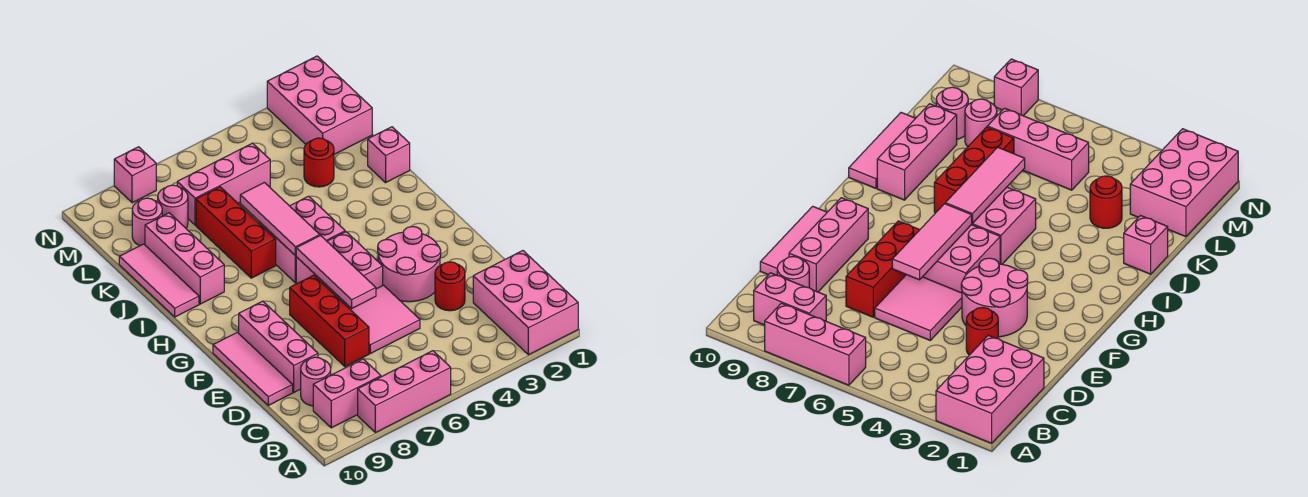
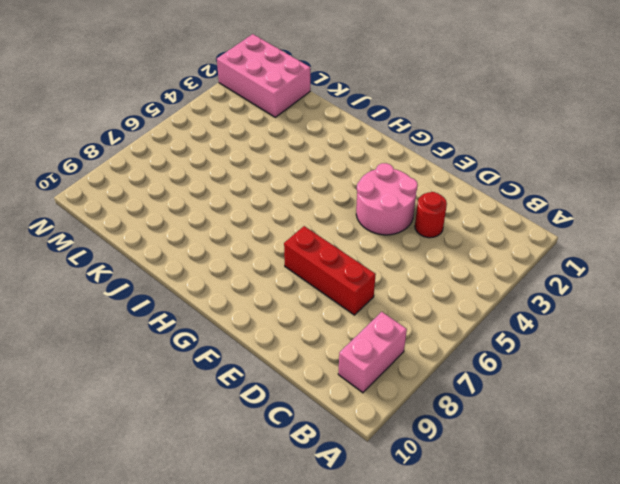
none -> pink 2x3 brick [473,251,578,355]
none -> pink 1x3 brick [358,351,451,433]
none -> pink 1x1 round brick [301,357,331,406]

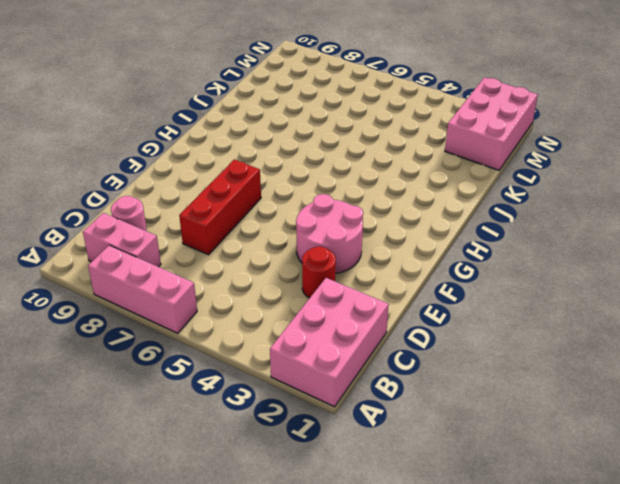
none -> pink 2x2 tile [345,285,420,354]
none -> pink 1x3 brick [239,301,318,392]
none -> pink 1x3 tile [213,332,293,405]

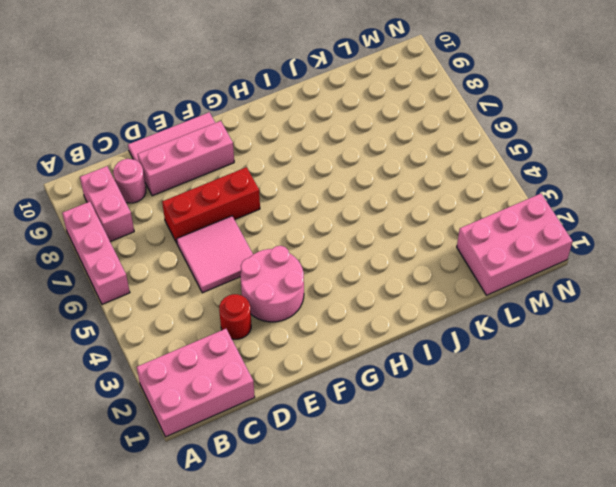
none -> pink 2x2 brick [296,232,383,304]
none -> pink 2x2 brick [259,196,345,283]
none -> red 1x3 brick [196,187,276,278]

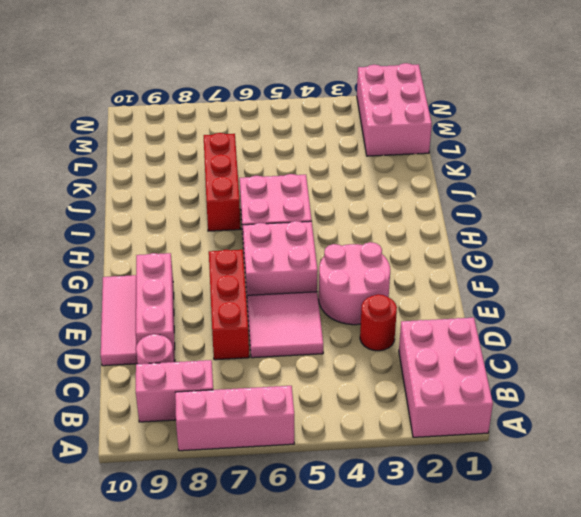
none -> pink 1x3 brick [145,213,224,304]
none -> pink 1x3 tile [119,244,199,317]
none -> pink 1x1 brick [368,127,410,183]

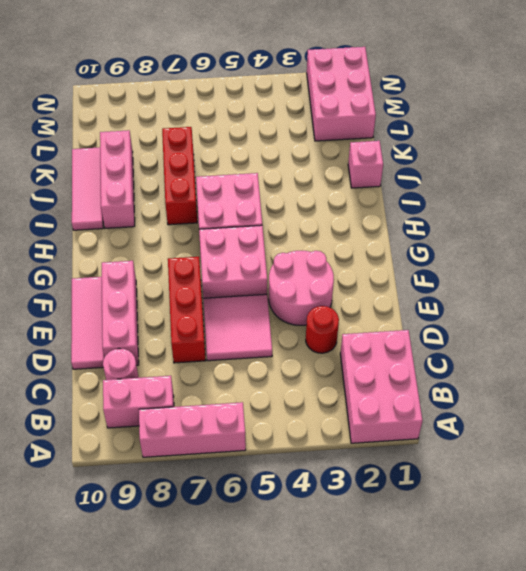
none -> red 1x1 round brick [304,138,334,187]
none -> pink 1x3 brick [177,143,270,225]
none -> pink 1x1 round brick [158,185,188,228]

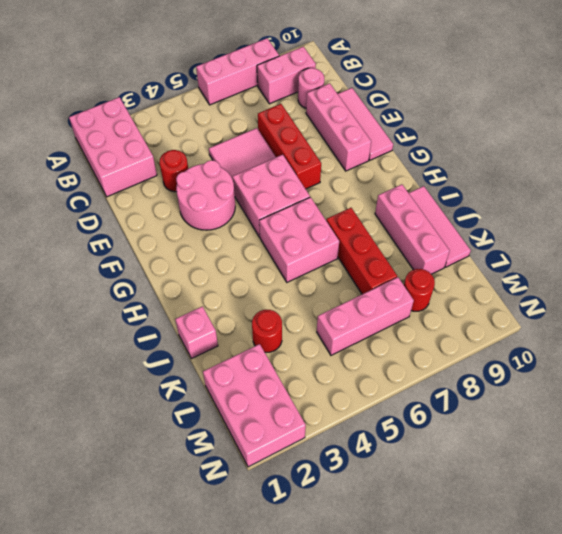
red 1x1 round brick [404,269,435,311] -> pink 1x1 round brick [158,185,188,228]
none -> pink 1x1 round brick [132,198,162,246]
none -> pink 1x1 brick [114,147,156,203]
none -> pink 1x3 tile [296,236,376,308]

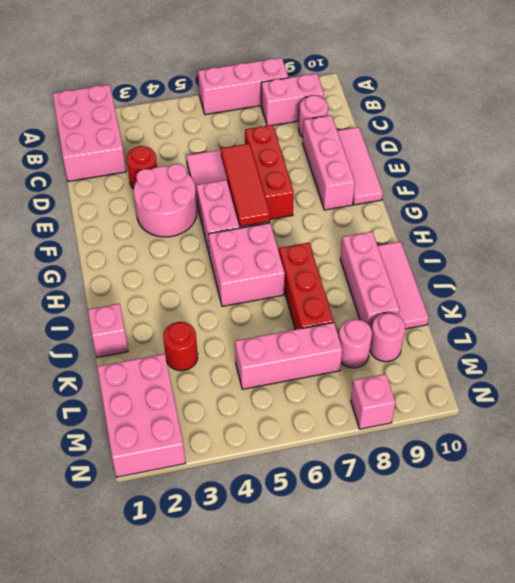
red 1x3 tile [221,144,270,227] -> pink 1x3 tile [296,236,376,308]
none -> pink 1x3 tile [240,182,320,256]

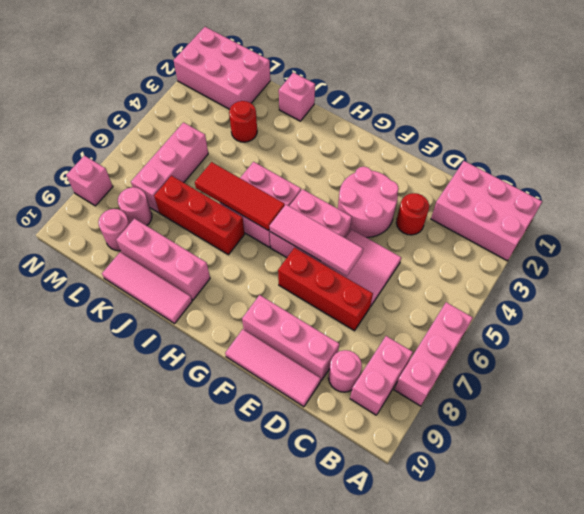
red 1x3 tile [195,162,285,231] -> pink 1x3 tile [240,182,320,256]

